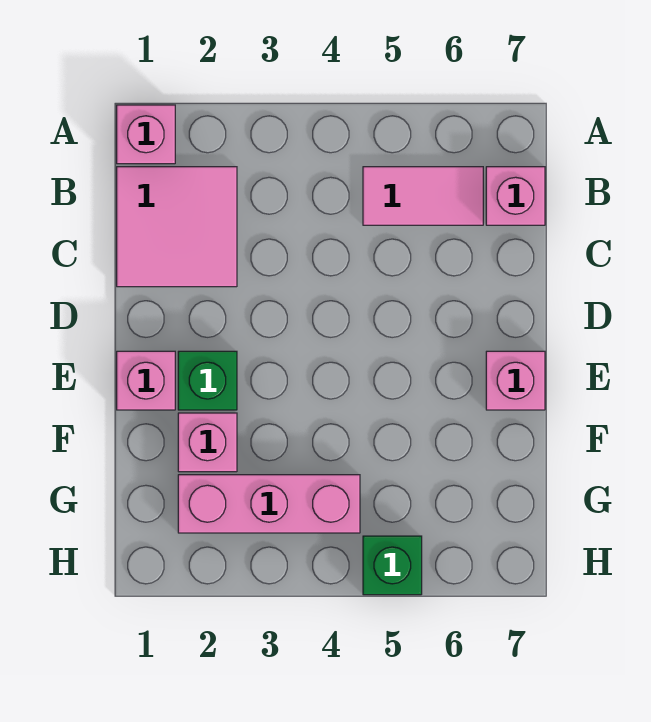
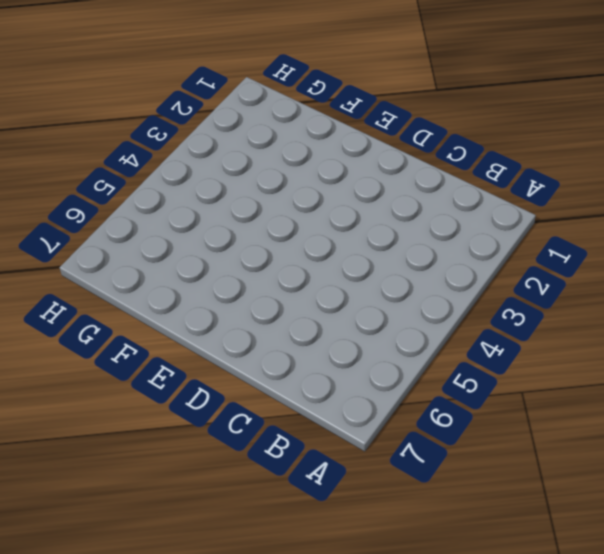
none -> pink 1x1 brick [117,105,175,164]
none -> pink 2x2 tile [117,167,237,287]

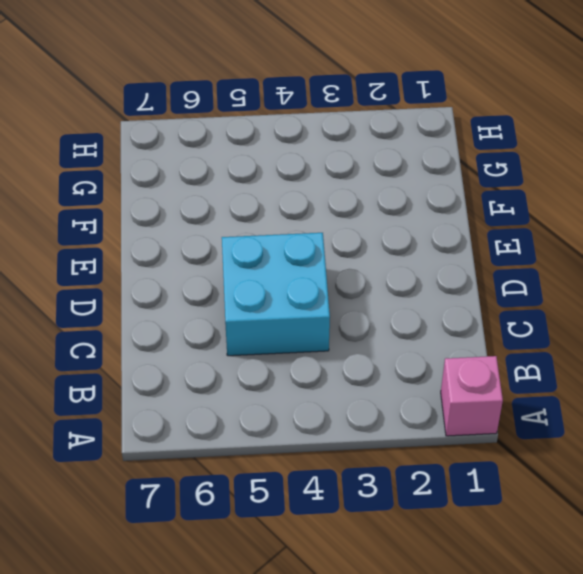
cyan 2x2 brick [222,233,330,356] -> none
none -> pink 2x2 tile [117,167,237,287]
none -> pink 1x2 tile [363,167,483,225]

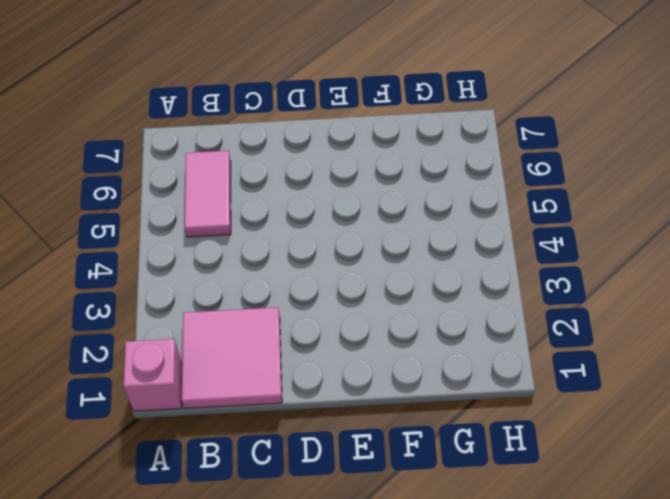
none -> pink 1x1 brick [486,167,545,225]
none -> pink 1x1 brick [117,351,175,410]

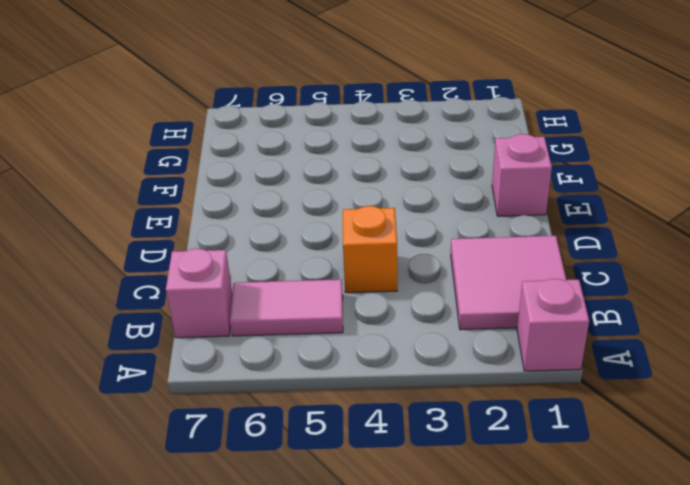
orange 1x1 brick [343,206,397,293] -> none
none -> green 1x1 brick [178,351,237,410]
none -> pink 1x1 brick [486,351,545,410]

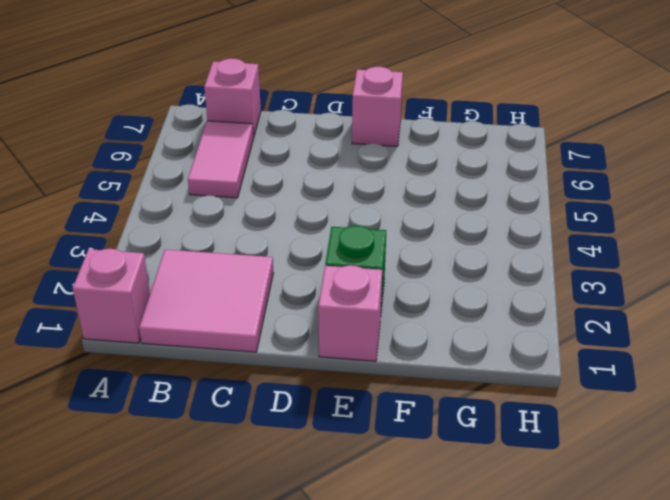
none -> pink 1x1 brick [178,413,237,472]
none -> pink 1x3 brick [178,475,360,533]

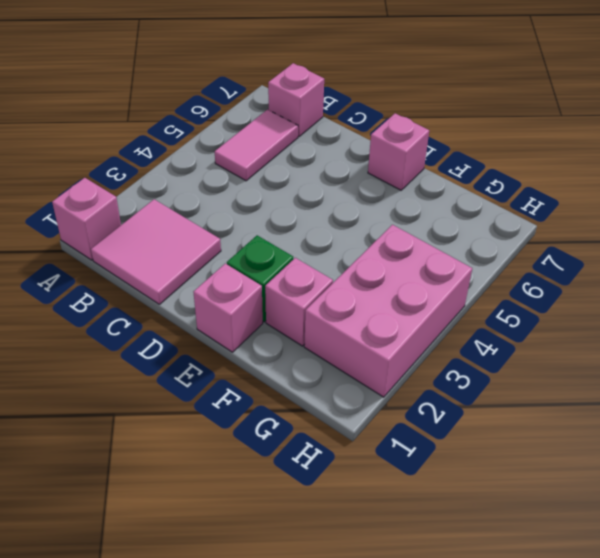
pink 2x3 brick [304,225,472,397] -> pink 1x3 brick [178,475,360,533]
none -> green 1x1 brick [363,536,422,595]

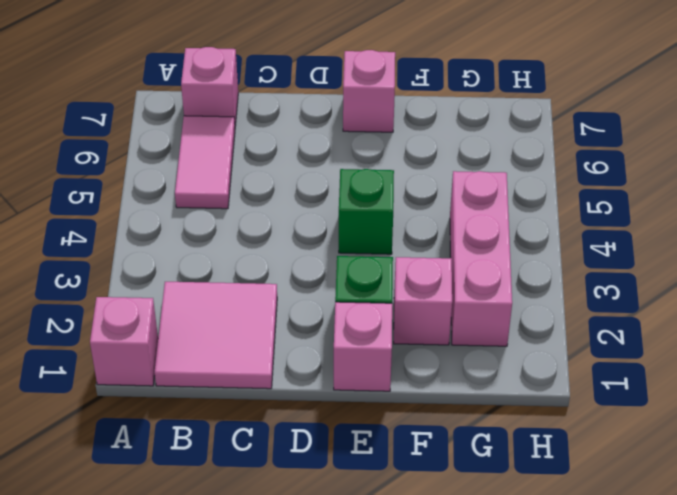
green 1x1 brick [339,169,394,254] -> green 1x1 brick moved to [363,536,422,595]

